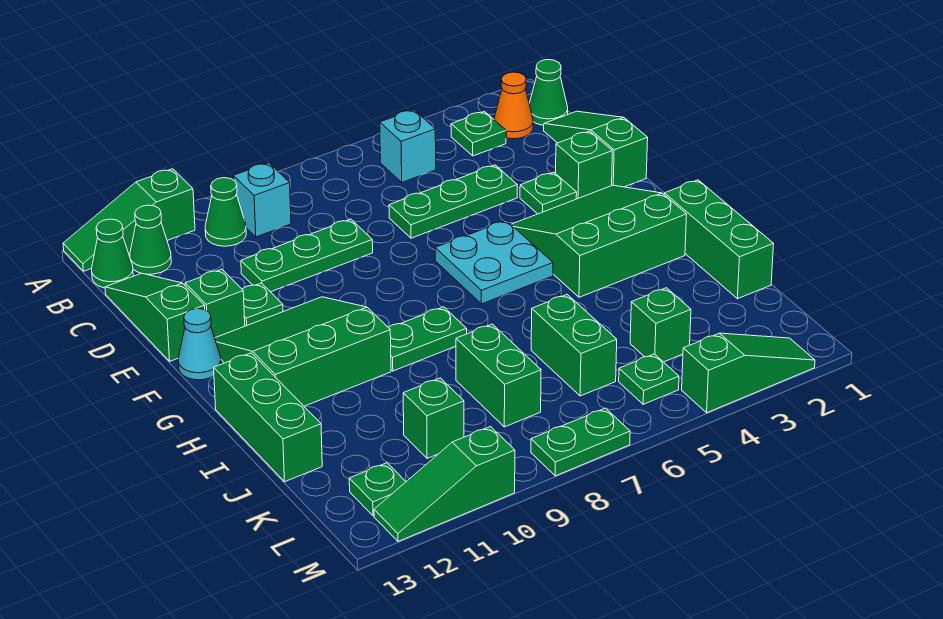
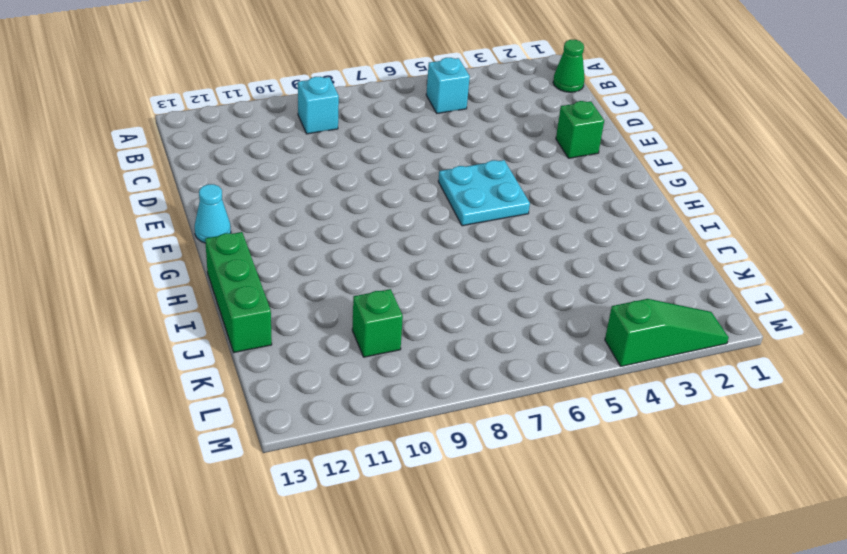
none -> green 1x3 slope [63,169,195,271]
none -> orange 1x1 cone [494,72,533,139]
none -> green 1x1 plate [451,112,506,156]
none -> green 1x1 cone [205,178,246,246]

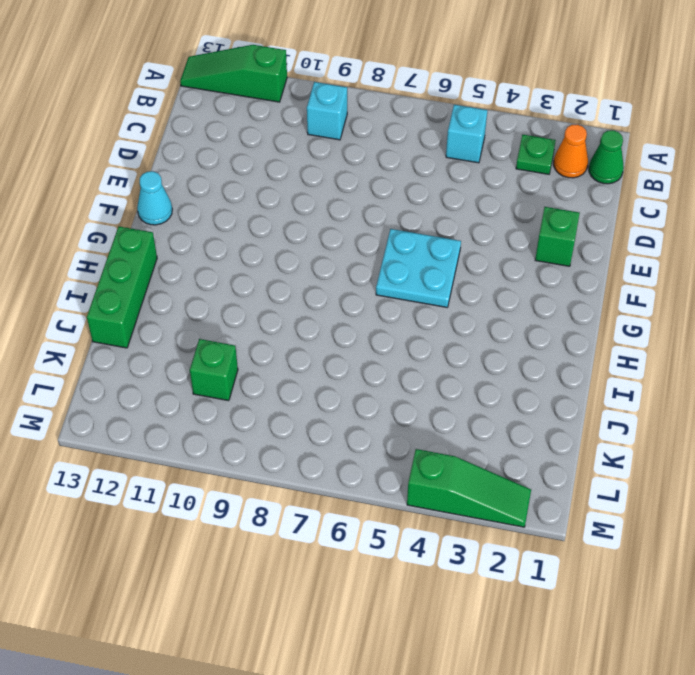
none -> green 1x1 cone [205,178,246,246]
none -> green 1x1 cone [130,205,171,274]
none -> green 1x1 cone [92,219,133,288]
none -> green 1x3 slope [544,111,648,187]

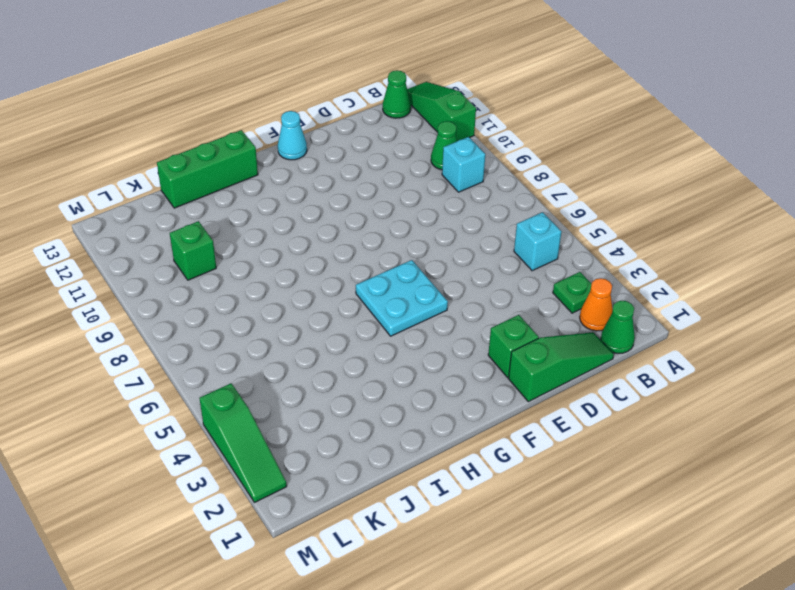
none -> green 1x1 cone [130,205,171,274]
none -> green 1x3 slope [105,273,205,361]
none -> green 1x3 plate [389,165,517,238]
none -> green 1x3 plate [241,219,373,292]

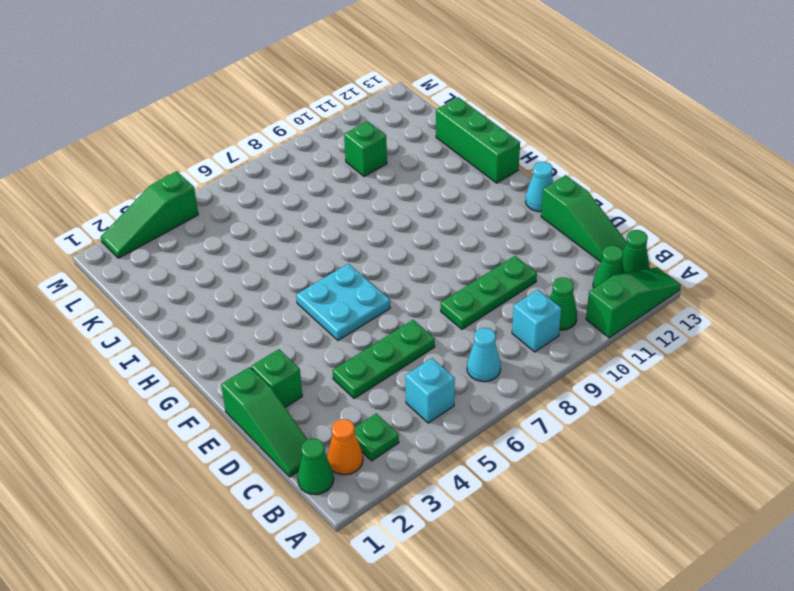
cyan 1x1 cone [467,328,501,382] -> none
none -> green 1x1 plate [520,172,577,214]
none -> green 1x1 plate [242,283,283,326]
none -> green 1x1 brick [185,269,245,338]
none -> green 3x3 slope [511,185,687,297]

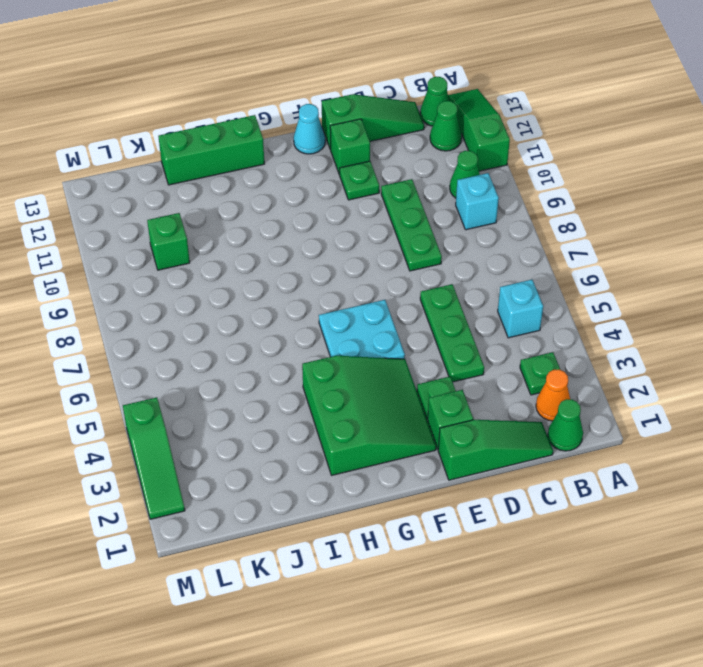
none -> green 3x3 slope [215,297,391,406]
none -> green 1x3 brick [664,180,774,299]
none -> green 1x2 plate [388,307,467,371]
none -> green 1x2 brick [531,295,617,396]

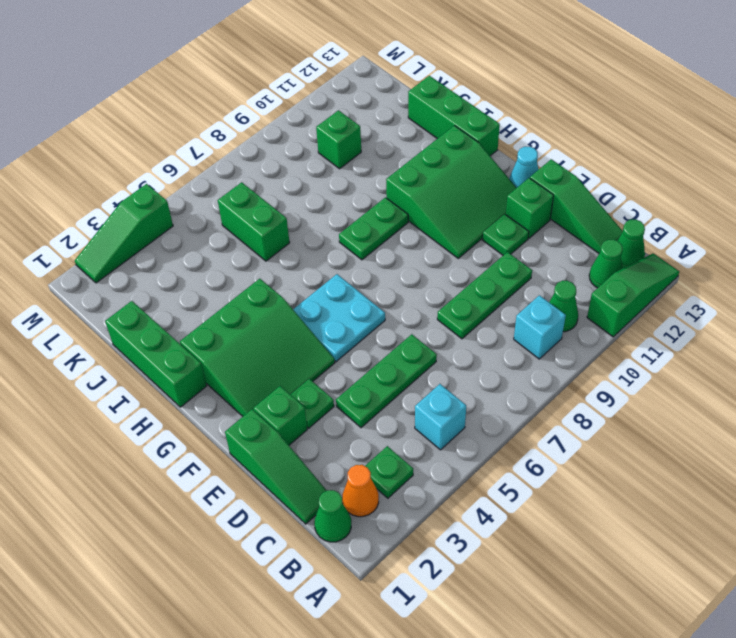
none -> green 1x2 brick [456,324,541,427]
none -> green 1x1 brick [630,288,691,362]
none -> green 1x1 plate [619,354,679,404]
none -> green 1x1 plate [349,463,406,516]

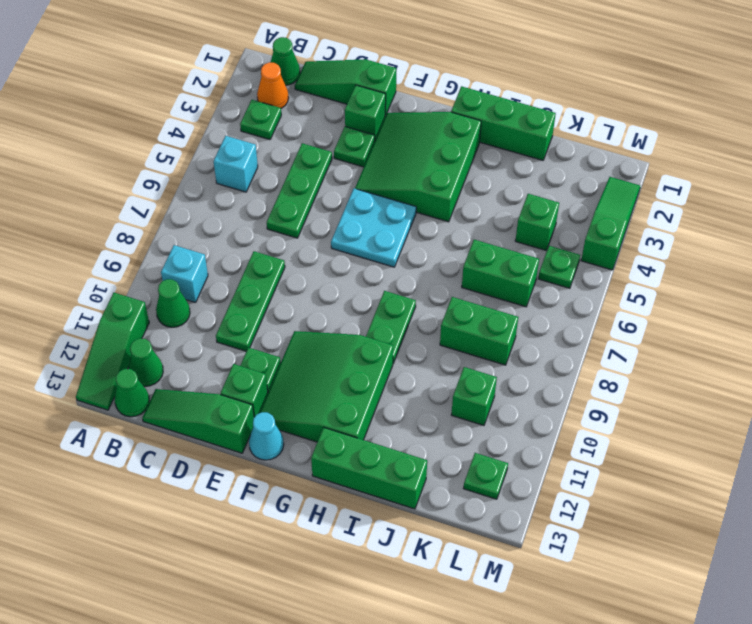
none -> green 1x2 plate [531,408,630,476]
none -> green 1x3 slope [374,427,515,541]

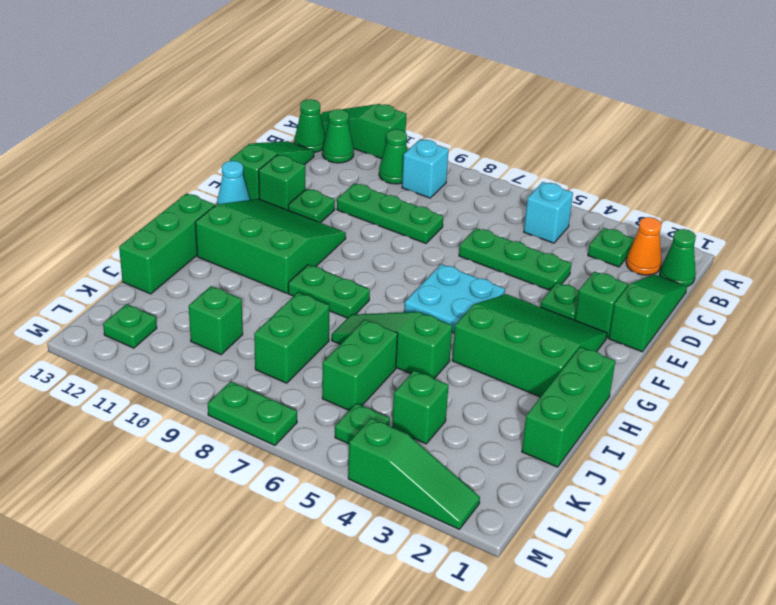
green 1x3 slope [332,312,452,379] -> green 1x3 slope moved to [374,427,515,541]

